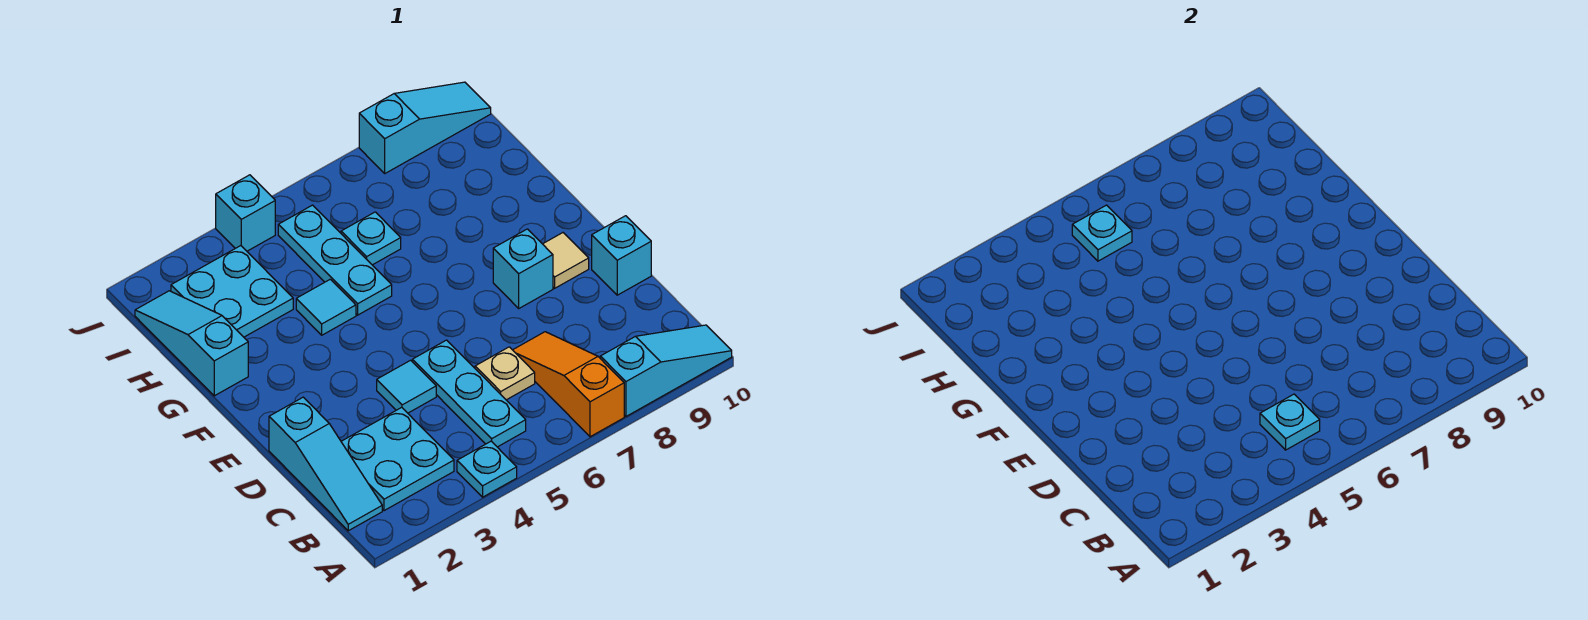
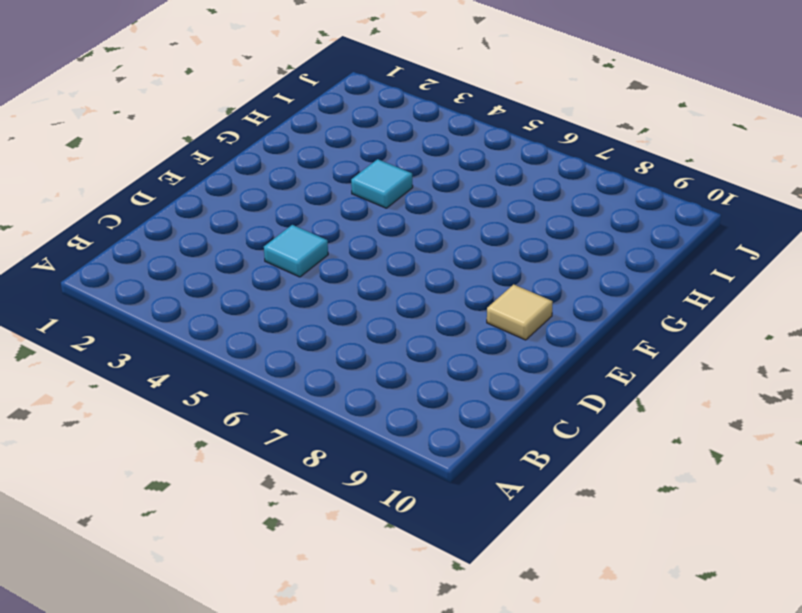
none -> cyan 1x1 plate [457,441,517,497]
none -> orange 1x3 slope [513,332,624,437]
none -> cyan 1x3 slope [600,325,732,416]

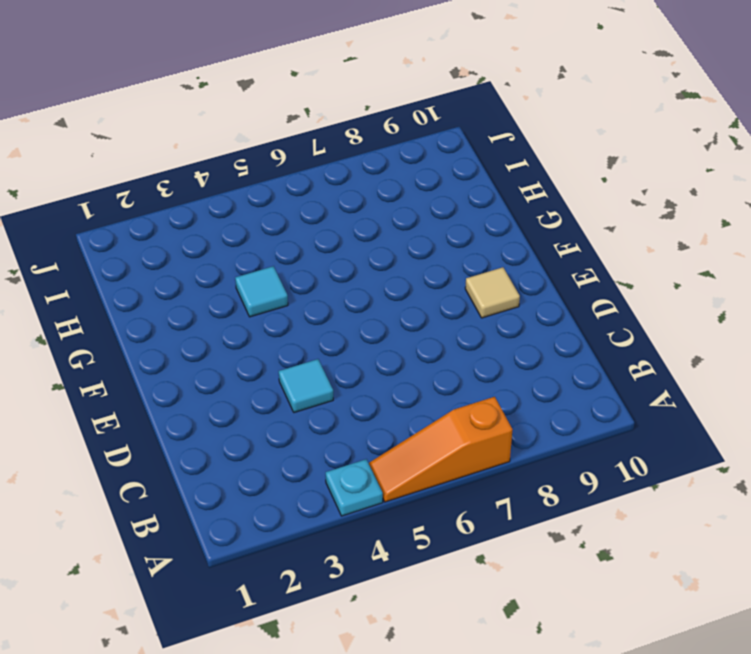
orange 1x3 slope [369,397,512,502] -> orange 1x3 slope turned to [513,332,624,437]
none -> cyan 1x3 slope [600,325,732,416]
none -> cyan 1x3 slope [269,397,382,531]
none -> cyan 2x2 plate [341,407,454,511]

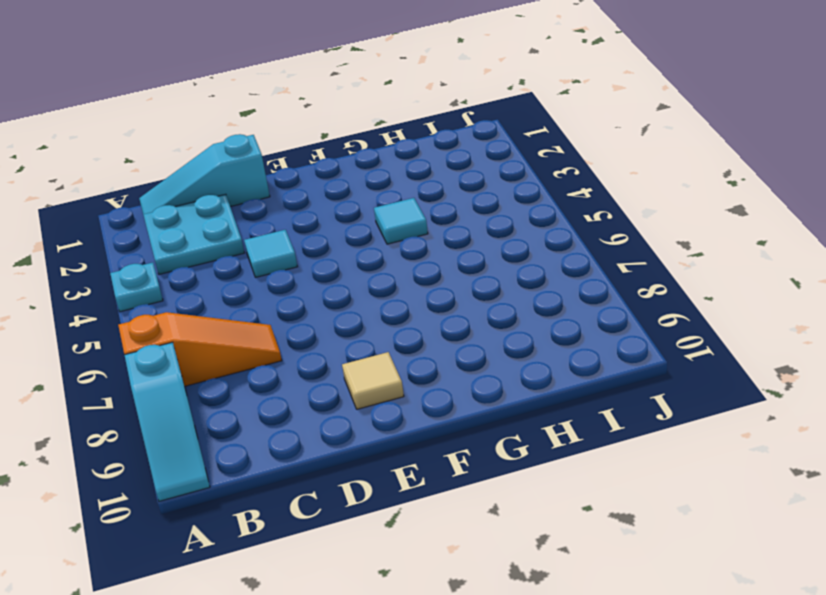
none -> cyan 1x3 plate [412,340,526,447]
none -> tan 1x1 plate [475,347,535,400]
none -> cyan 1x1 brick [592,216,651,295]

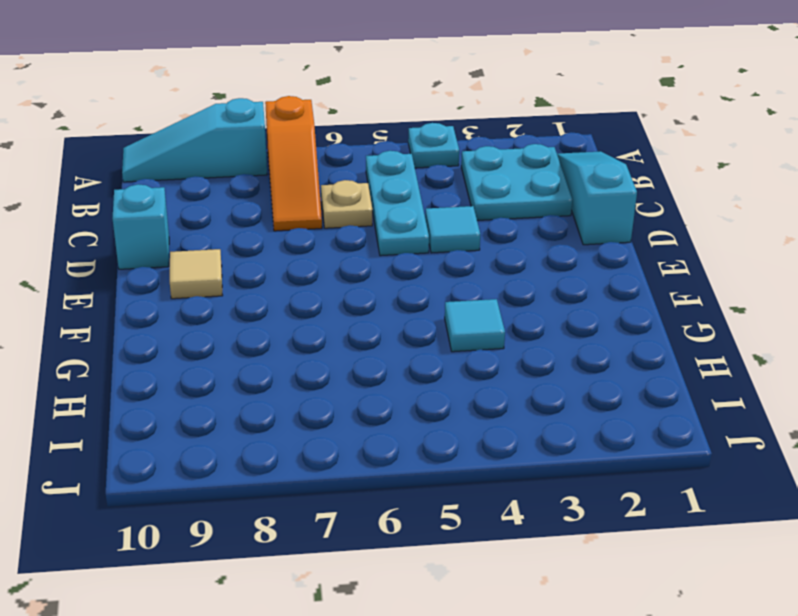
none -> cyan 1x1 brick [493,229,553,308]
none -> cyan 1x3 slope [135,291,248,396]
none -> cyan 1x3 plate [278,205,392,315]

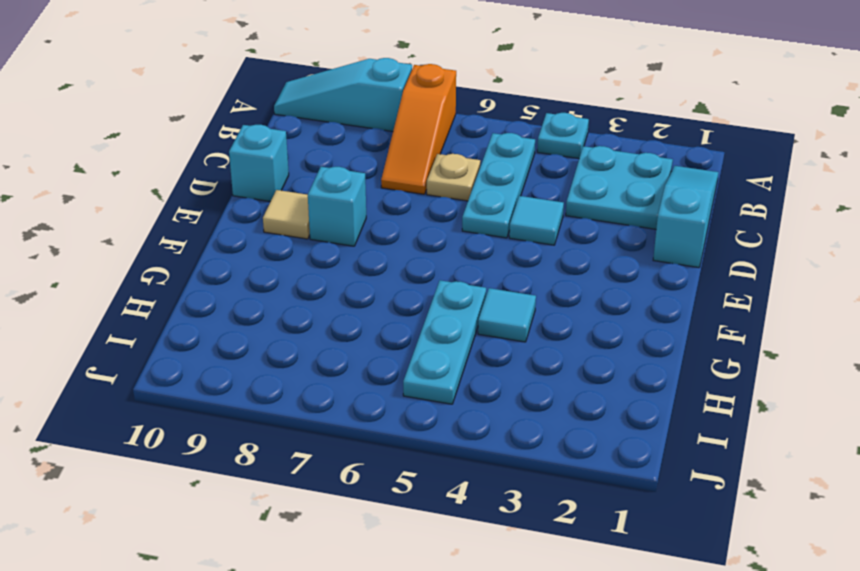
none -> cyan 1x3 slope [135,291,248,396]
none -> cyan 2x2 plate [171,246,293,337]
none -> cyan 1x1 plate [341,212,401,265]

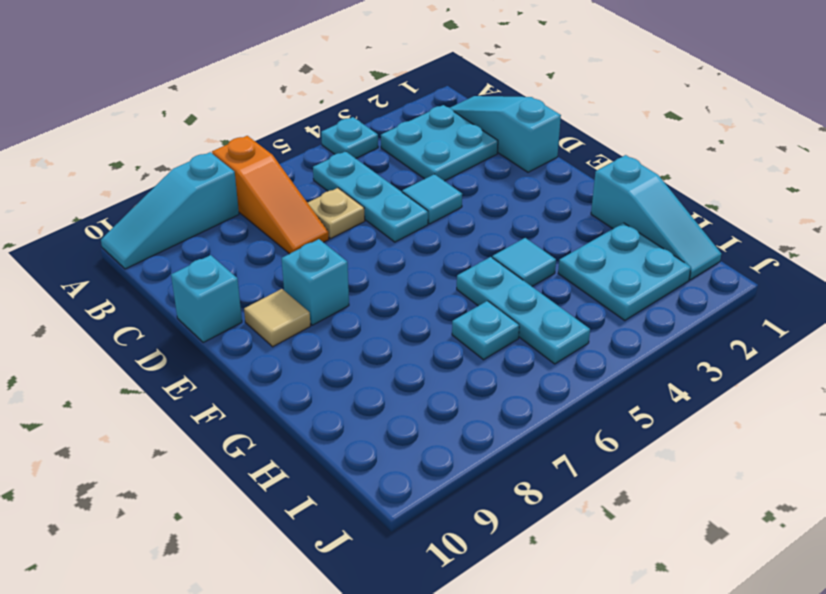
none -> cyan 1x1 brick [216,175,275,251]
none -> cyan 1x3 slope [359,82,491,173]
none -> cyan 1x1 plate [1260,394,1320,450]

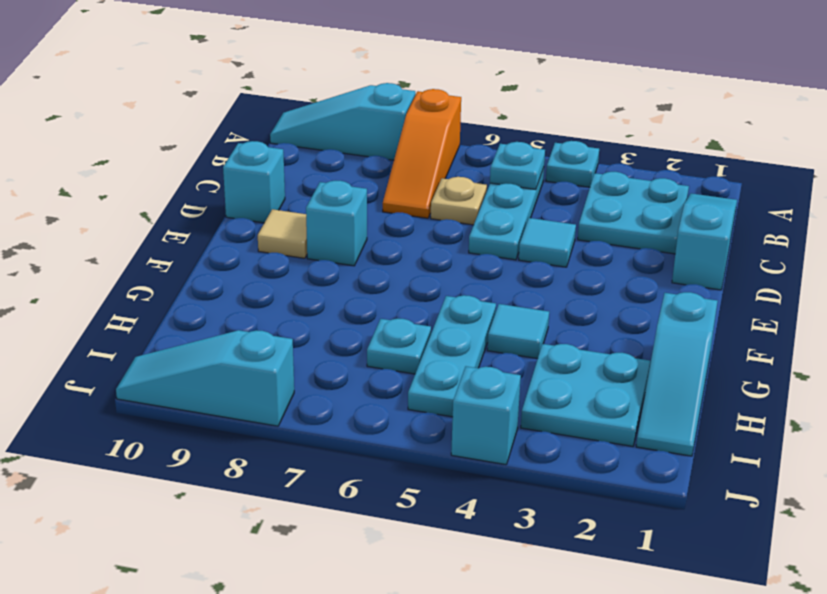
none -> cyan 1x1 plate [1072,205,1132,261]

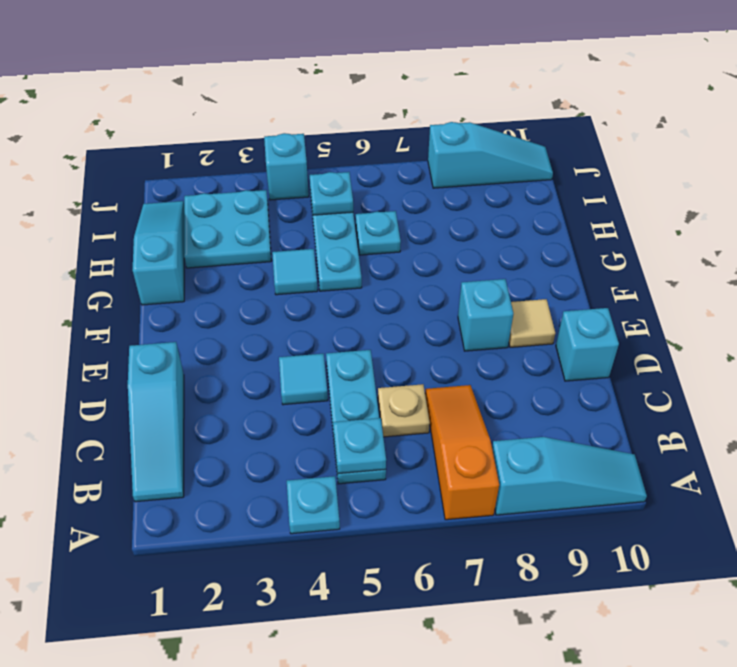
none -> cyan 2x2 plate [341,407,454,511]

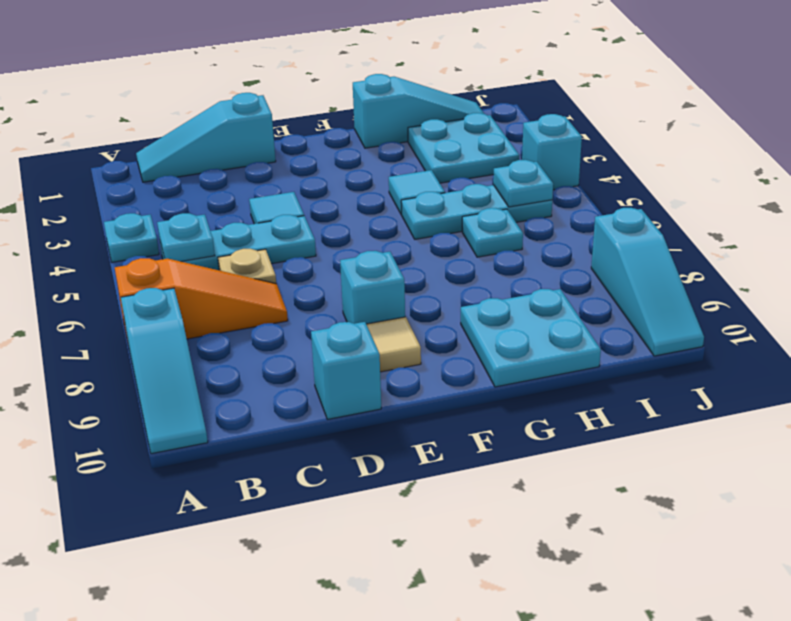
cyan 2x2 plate [461,289,601,387] -> cyan 2x2 plate moved to [341,407,454,511]

